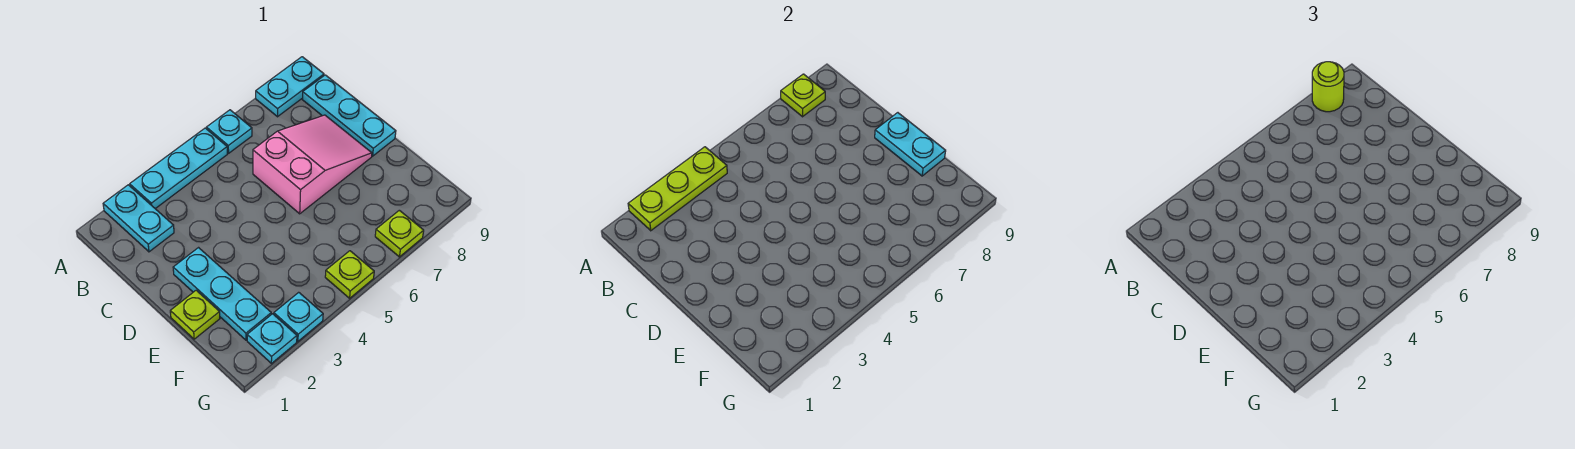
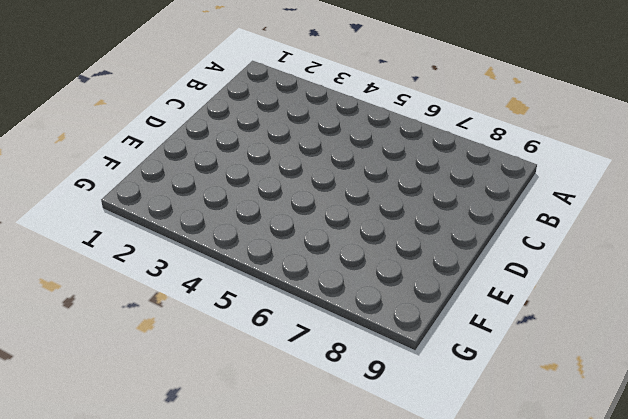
none -> cyan 1x2 plate [103,185,174,252]
none -> cyan 1x3 plate [130,128,227,209]
none -> cyan 1x1 plate [206,110,252,153]

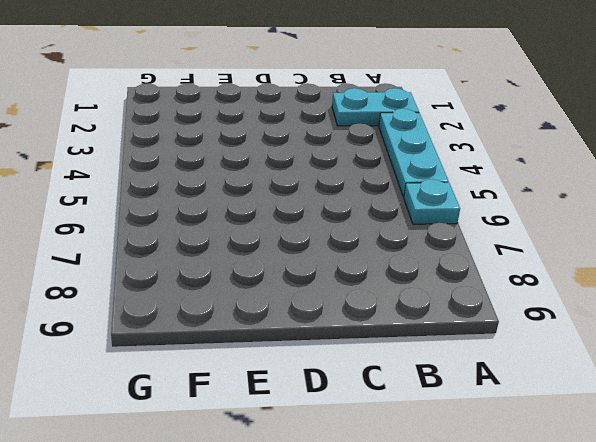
none -> cyan 1x2 plate [256,57,324,117]
none -> cyan 1x3 plate [302,75,396,156]
none -> pink 2x3 slope [253,115,372,214]

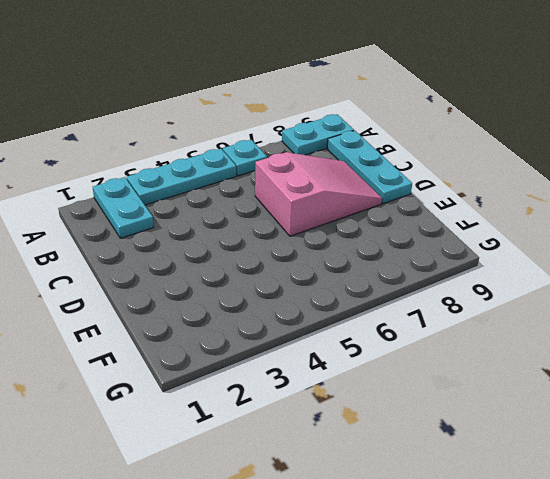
none -> cyan 1x3 plate [173,248,271,340]
none -> lime 1x1 plate [170,290,220,339]
none -> cyan 1x1 plate [247,314,297,363]

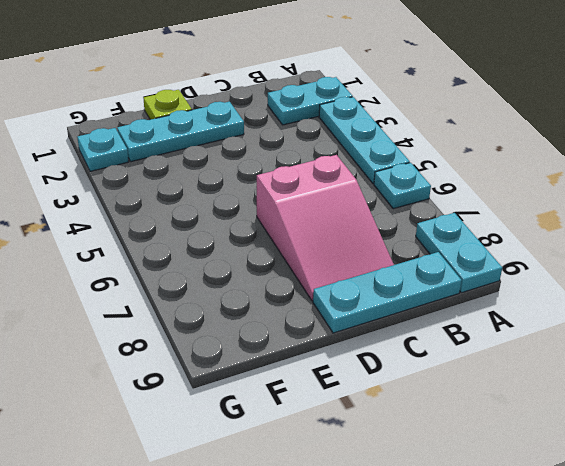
none -> cyan 1x1 plate [274,292,323,341]
none -> lime 1x1 plate [325,251,374,298]
none -> lime 1x1 plate [375,210,424,257]

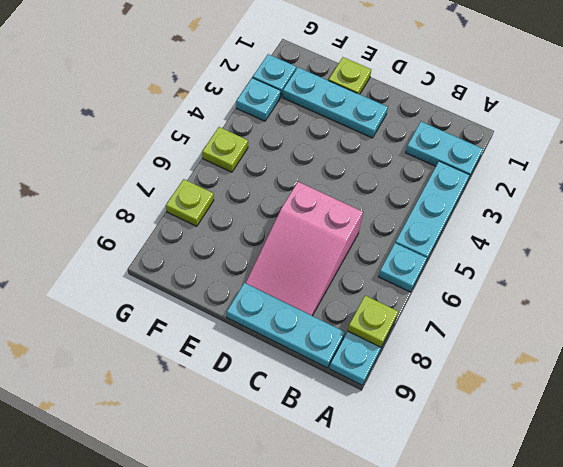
none -> lime 1x3 plate [628,147,727,231]
none -> cyan 1x2 plate [875,113,946,176]
none -> lime 1x1 round brick [1312,62,1344,112]

